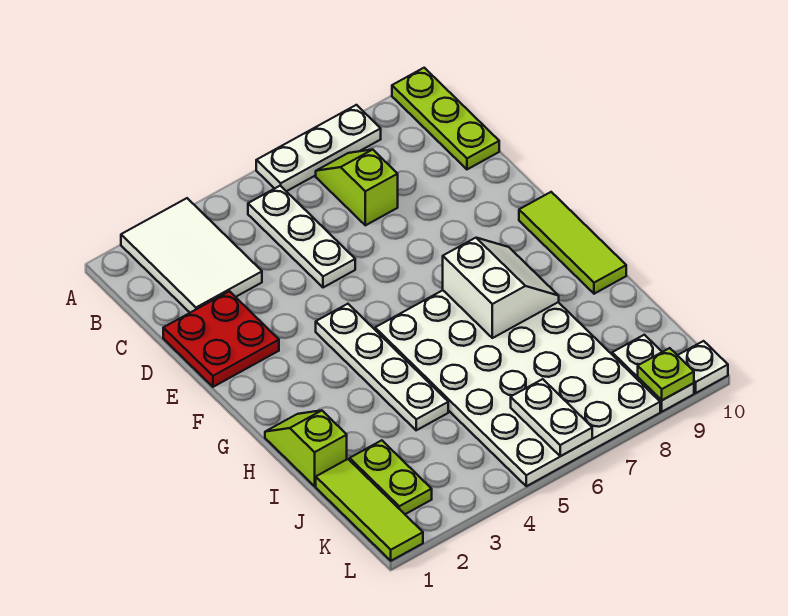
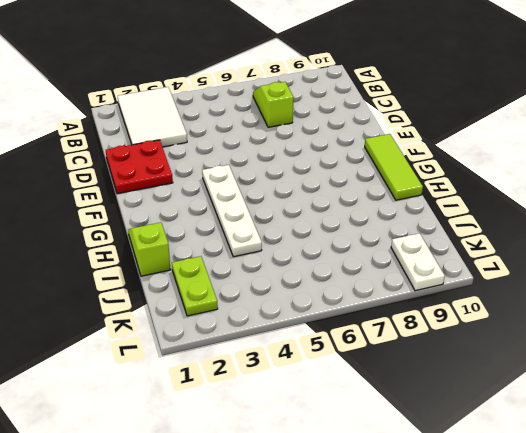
none -> white 1x3 plate [256,105,381,191]
none -> lime 1x3 plate [392,68,499,169]
none -> white 1x3 plate [248,186,355,288]

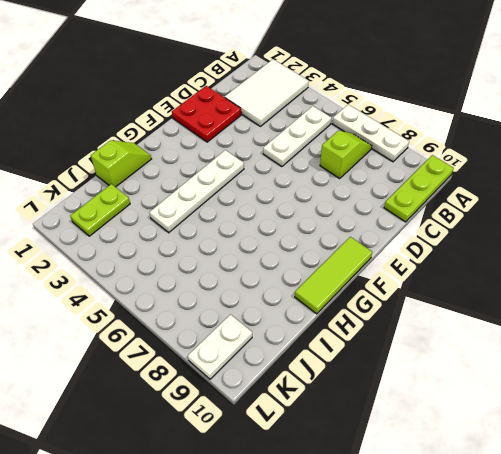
none -> white 4x6 plate [375,290,660,486]
none -> lime 1x3 tile [316,459,423,561]
none -> white 1x1 plate [678,341,728,393]

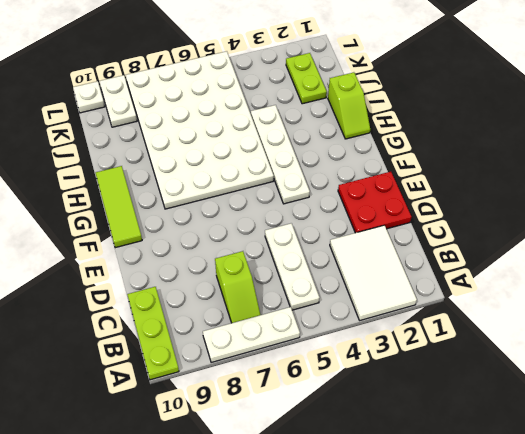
none -> lime 1x3 tile [316,459,423,561]
none -> white 2x2 slope [443,238,559,338]
none -> white 1x2 plate [511,379,592,456]

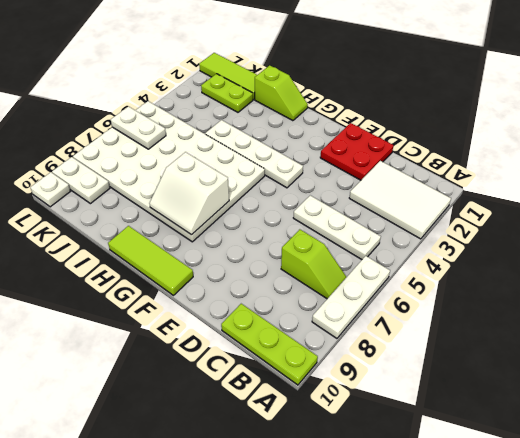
none -> lime 1x1 plate [638,348,694,400]

